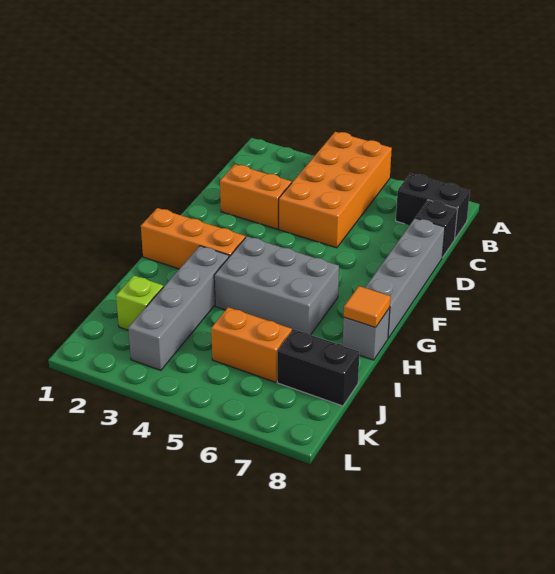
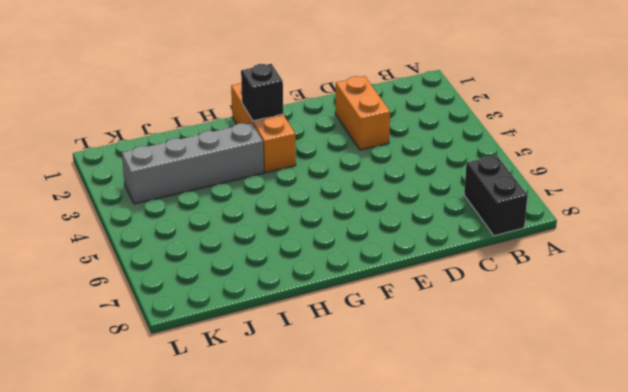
black 1x1 brick [241,64,283,121] -> black 1x1 brick moved to [415,200,458,258]
none -> orange 2x4 brick [279,132,392,248]
none -> grey 1x4 brick [365,218,445,338]
none -> grey 2x3 brick [214,236,339,335]

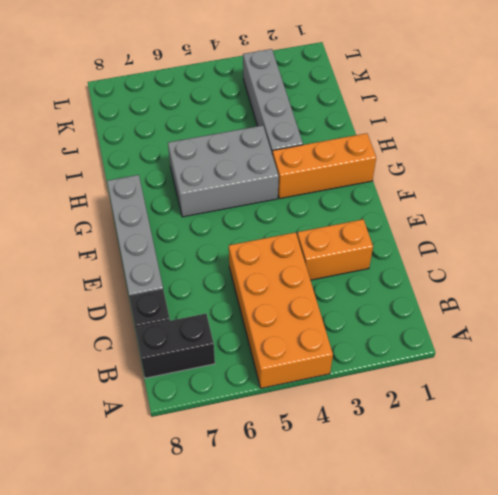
none -> grey 1x1 brick [343,308,390,360]
none -> lime 1x1 brick [116,276,163,330]
none -> orange 1x2 brick [211,307,292,382]

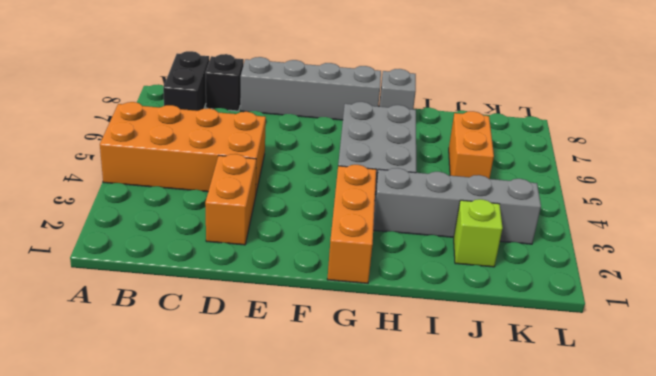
none -> black 1x2 brick [277,329,359,406]
none -> orange 1x1 tile [344,286,391,328]

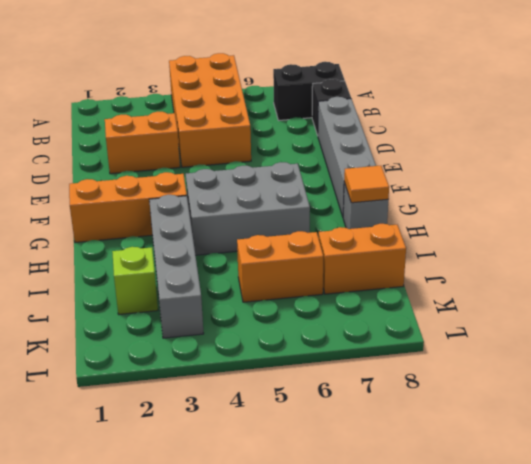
orange 1x2 brick [319,224,406,294] -> black 1x2 brick [277,329,359,406]

